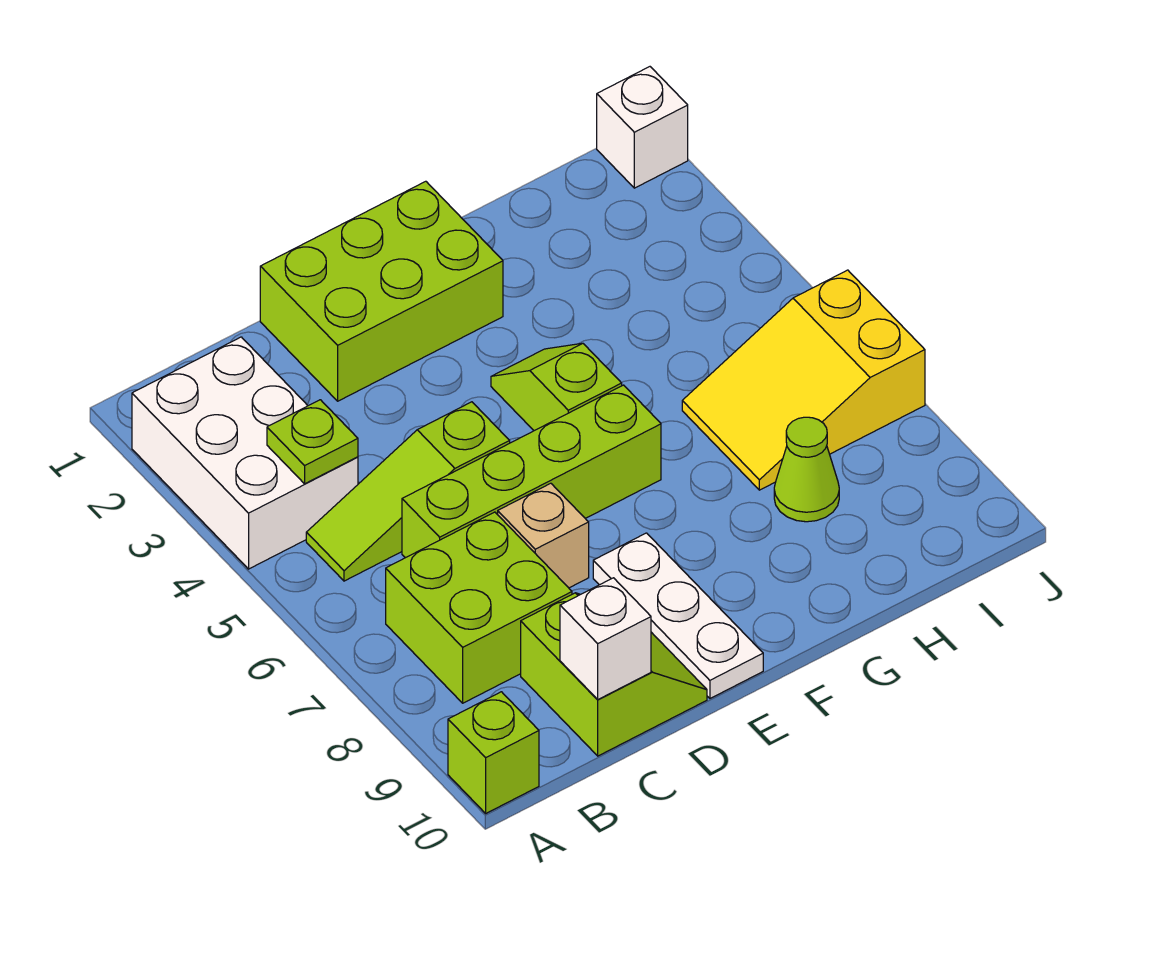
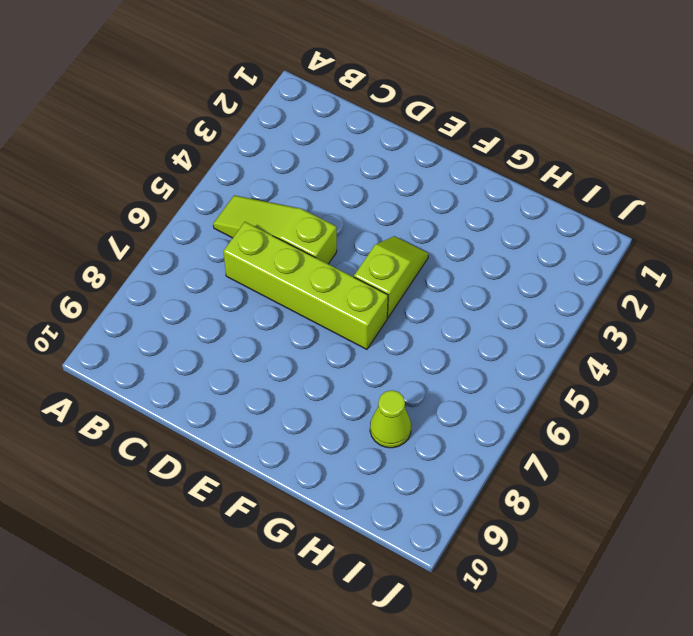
none -> white 2x3 brick [132,337,358,569]
none -> lime 1x1 brick [448,692,539,813]
none -> lime 2x2 brick [386,512,572,703]

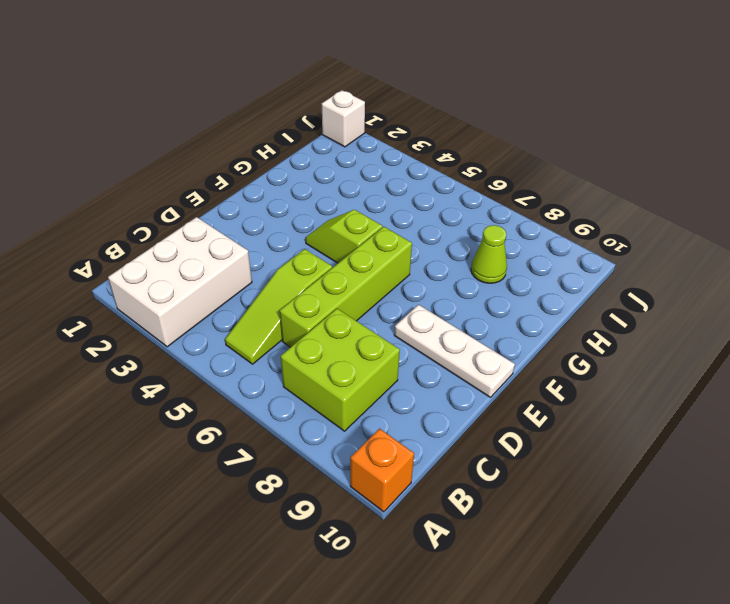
white 2x3 brick [108,217,252,347] -> white 2x3 brick turned to [132,337,358,569]
orange 1x1 brick [350,429,414,512] -> lime 1x1 brick [448,692,539,813]
none -> lime 2x2 slope [521,593,707,756]
none -> lime 2x3 brick [260,181,503,401]
none -> tan 1x1 brick [498,483,589,588]

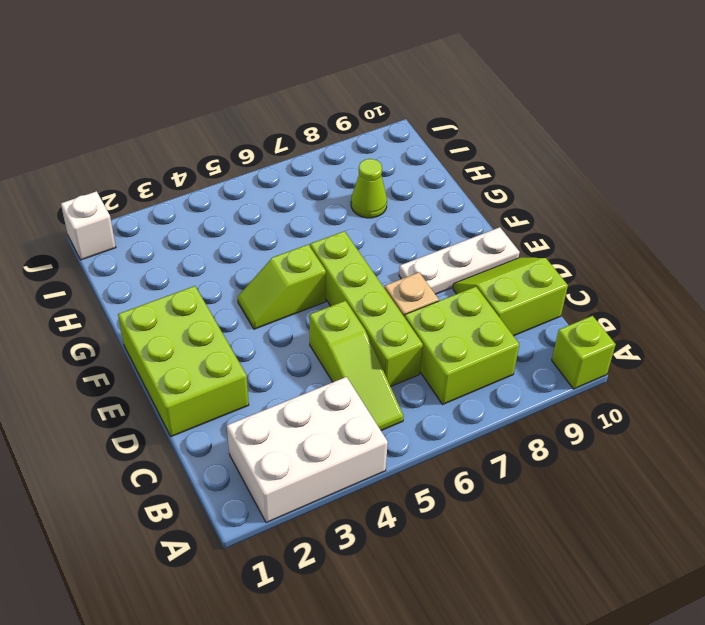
none -> yellow 2x3 slope [682,270,925,490]
none -> lime 1x1 plate [267,400,358,484]
none -> white 1x1 brick [560,578,651,700]

